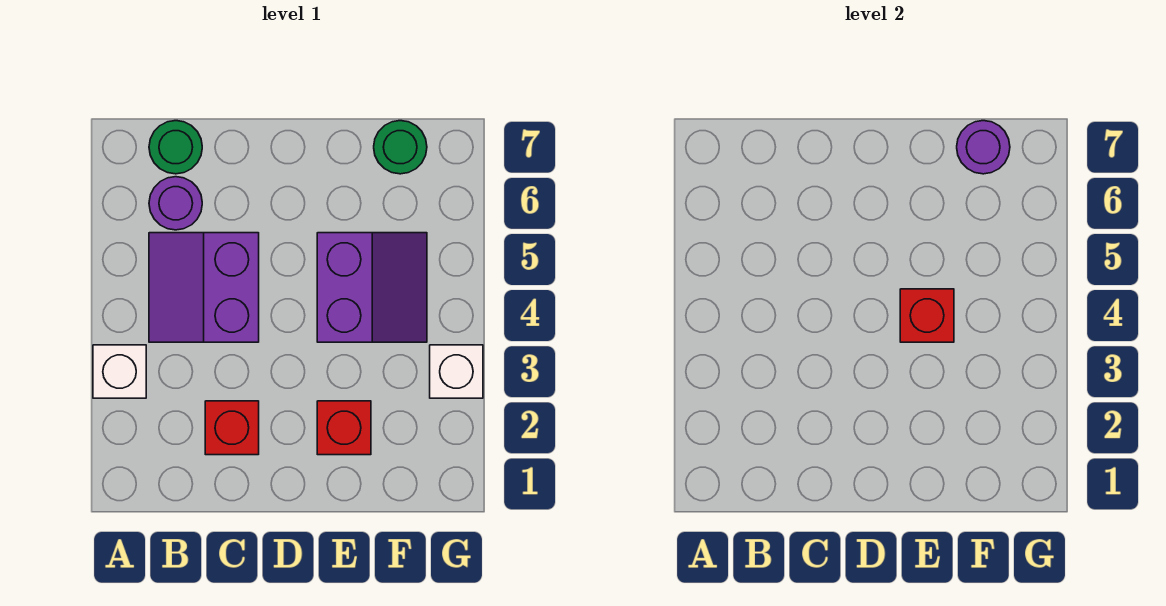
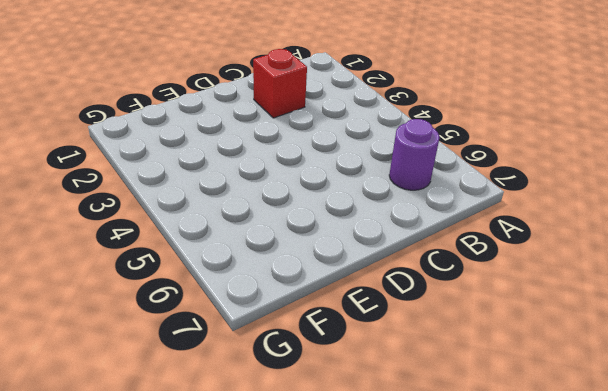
none -> white 1x1 brick [93,345,146,398]
none -> purple 2x2 slope [149,233,259,342]

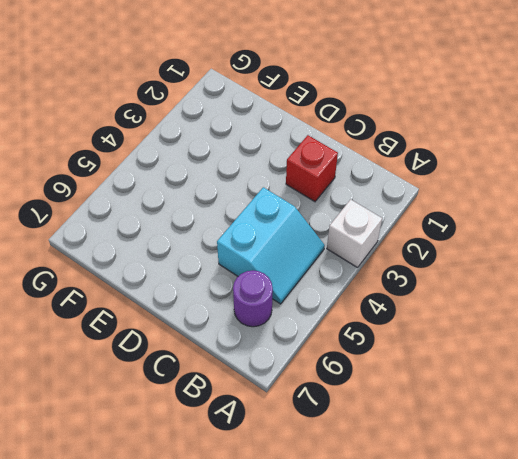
cyan 2x2 slope [217,187,325,304] -> purple 2x2 slope [149,233,259,342]
none -> green 1x1 round brick [149,121,202,174]
none -> red 1x1 brick [317,401,371,455]

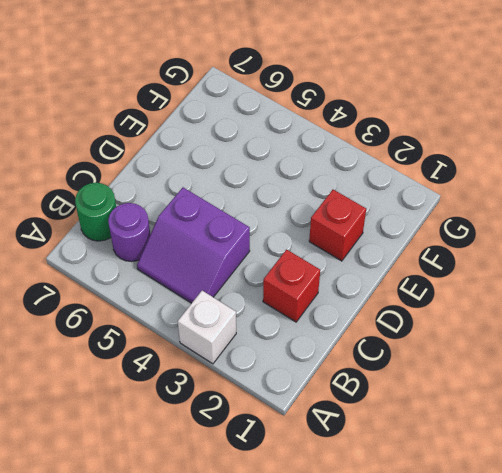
none -> purple 2x2 slope [317,233,427,342]
none -> green 1x1 round brick [374,121,427,174]

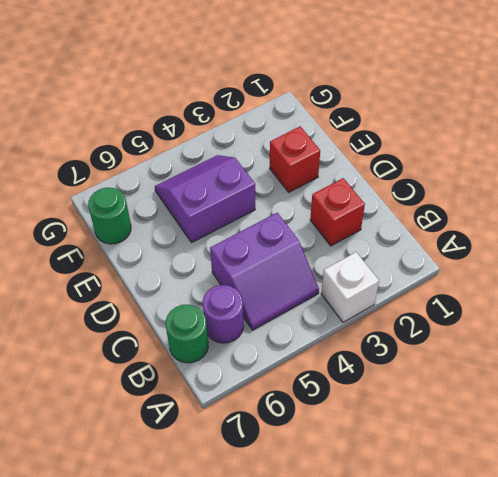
none -> white 1x1 brick [430,345,483,398]
none -> red 1x1 brick [900,289,954,342]

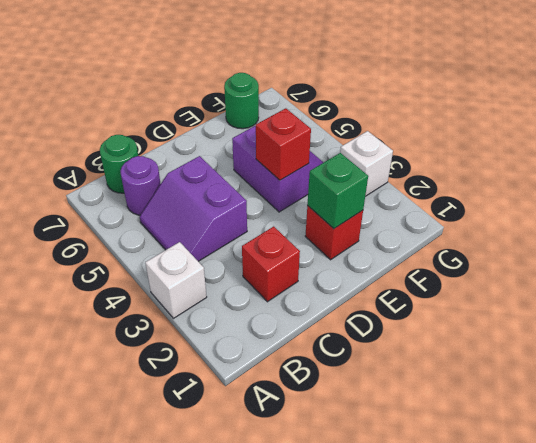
green 1x1 brick [307,153,368,229] -> none
none -> purple 1x1 round brick [957,121,1010,174]

